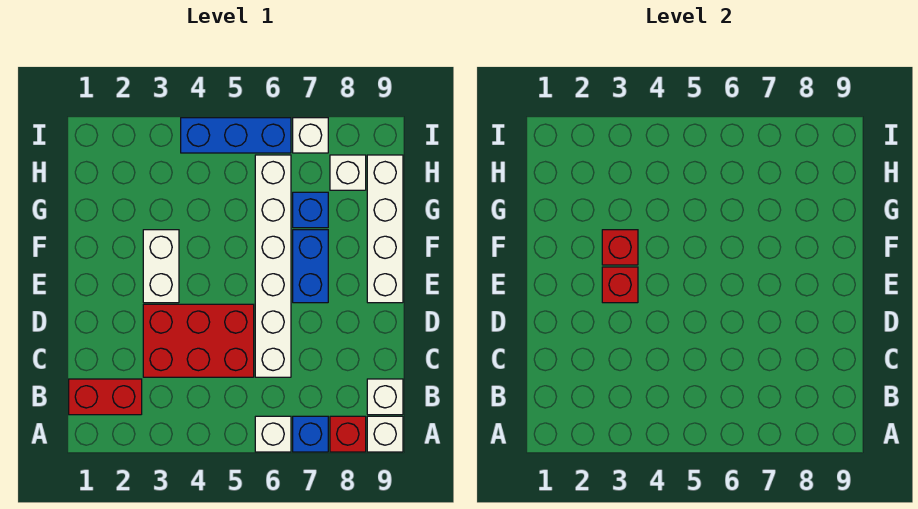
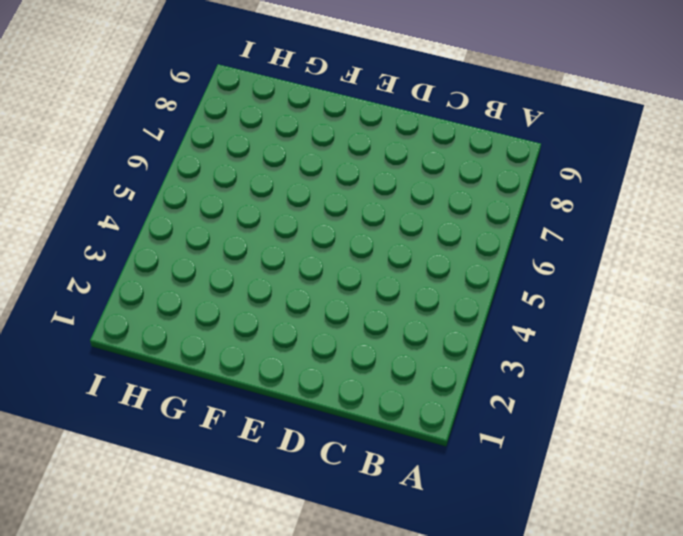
none -> white 1x1 brick [255,416,291,452]
none -> blue 1x1 brick [293,416,328,452]
none -> red 1x1 brick [330,416,366,452]

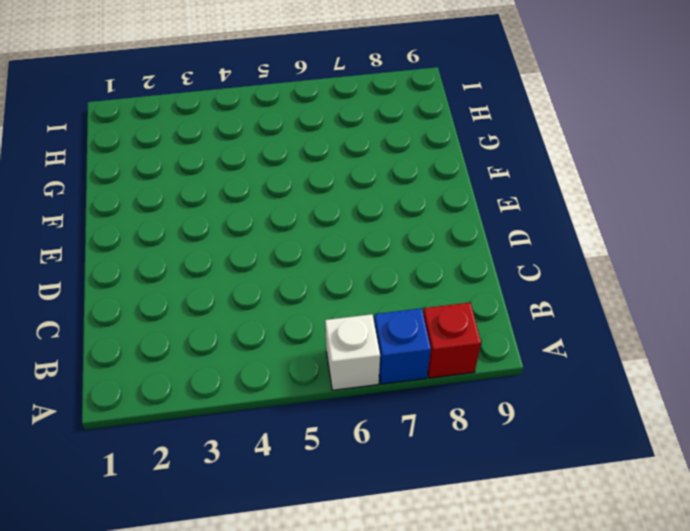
none -> white 1x1 brick [367,416,403,452]
none -> red 1x2 brick [69,379,142,415]
none -> white 1x1 brick [367,379,403,415]

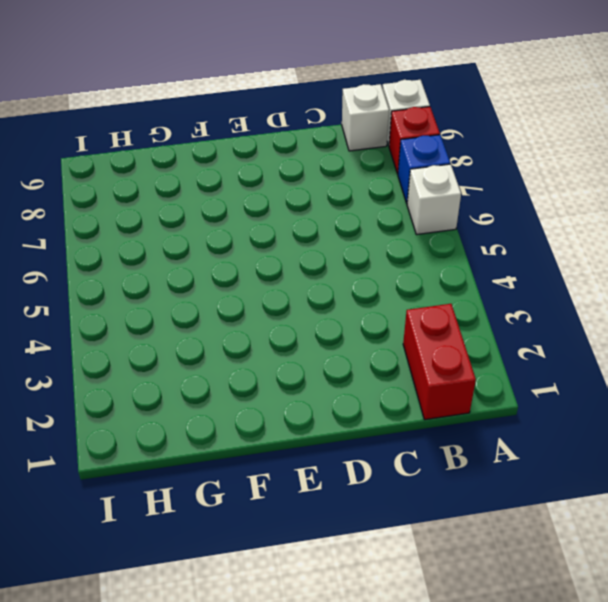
none -> red 2x3 brick [143,304,254,377]
none -> white 1x6 brick [255,155,291,377]
none -> white 1x2 brick [143,230,179,303]

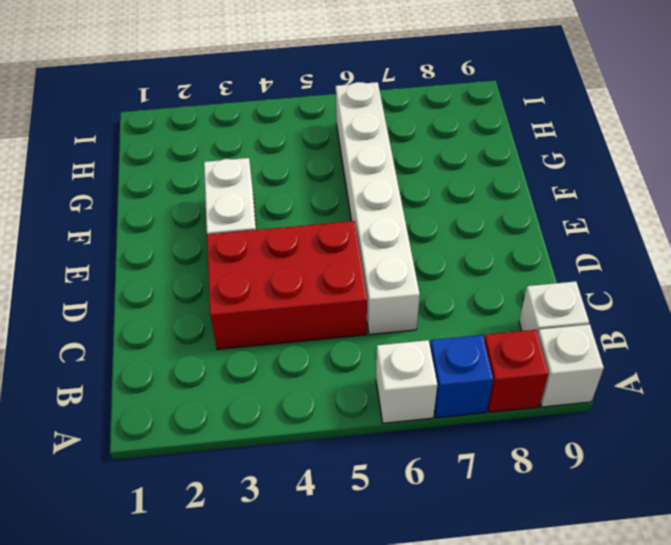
none -> red 1x2 brick [69,379,142,415]
none -> blue 1x2 brick [293,230,328,303]
none -> white 1x4 brick [367,155,403,303]

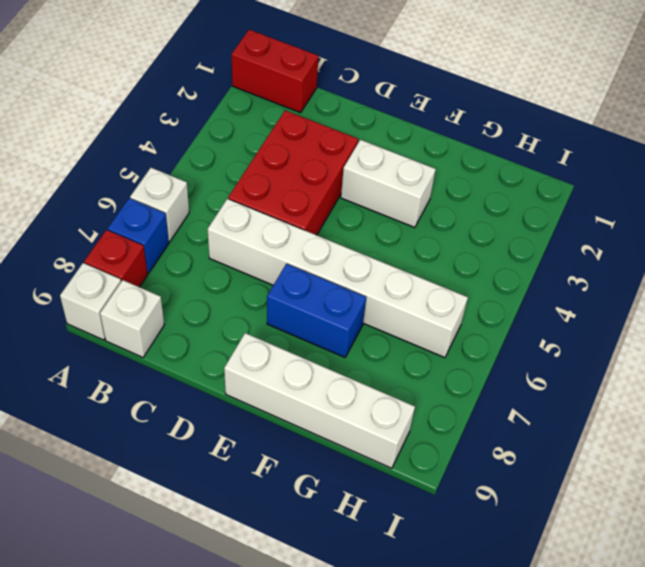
red 1x2 brick [232,30,318,113] -> red 1x2 brick turned to [69,379,142,415]
none -> blue 1x1 brick [293,192,328,228]
none -> white 1x1 brick [330,155,366,190]
none -> blue 1x3 brick [181,118,291,153]

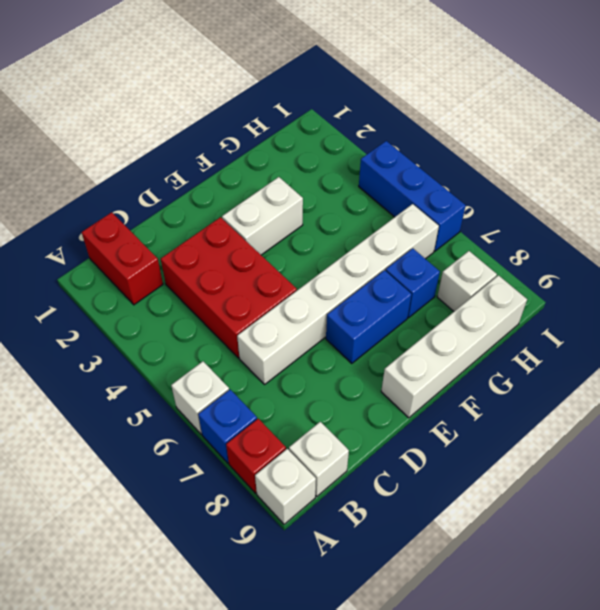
none -> white 1x1 brick [293,118,328,153]
none -> red 1x1 brick [602,267,638,303]
none -> red 1x1 brick [602,230,638,265]

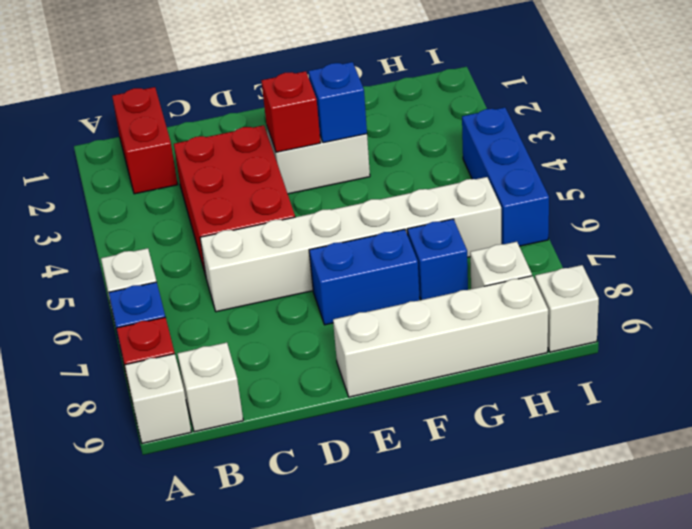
blue 1x1 brick [308,62,367,143] -> red 1x1 brick [602,230,638,265]
white 1x1 brick [535,265,599,352] -> white 1x1 brick moved to [293,118,328,153]

